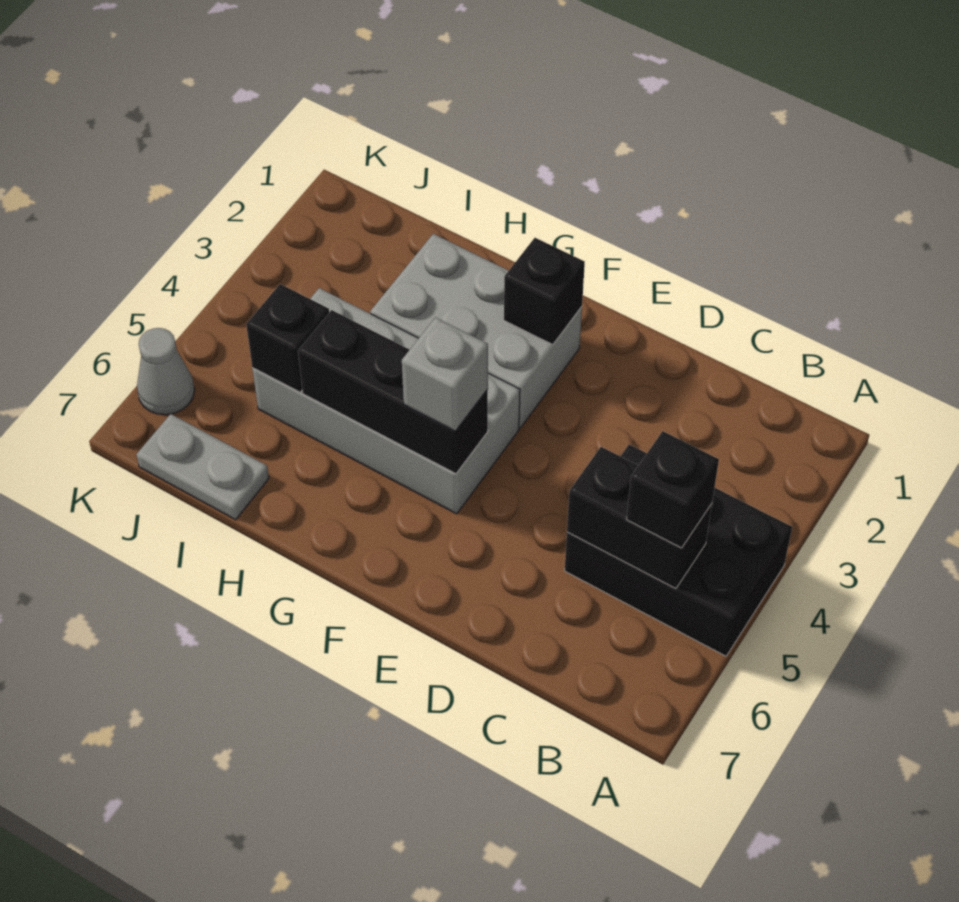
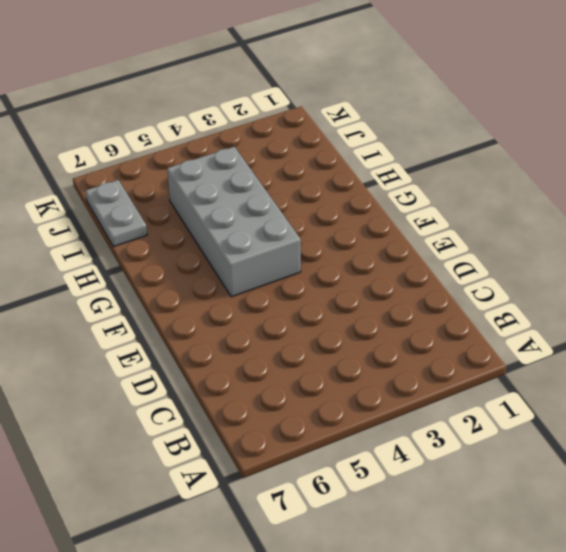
none -> black 2x3 brick [565,445,792,656]
none -> grey 2x3 brick [370,234,582,428]

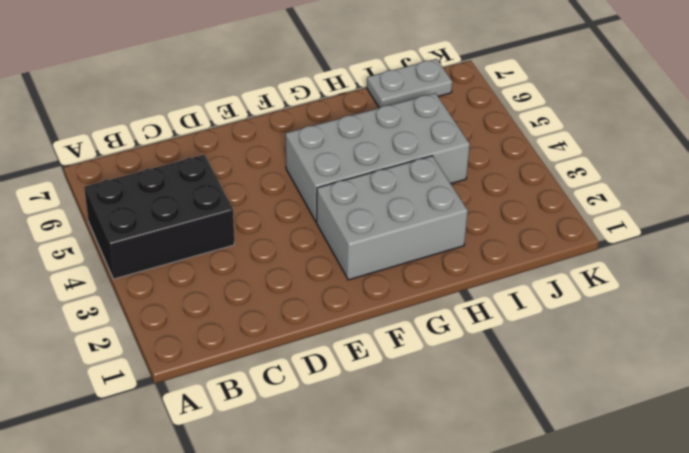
none -> grey 1x1 cone [137,328,195,415]
none -> black 1x2 brick [567,447,712,588]

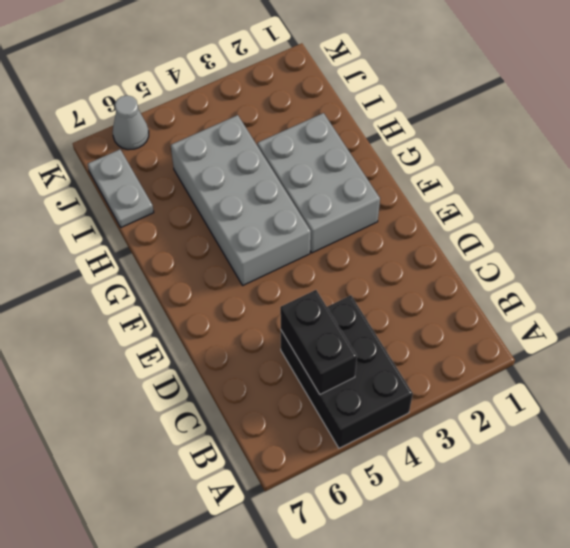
none -> black 1x1 brick [504,238,585,345]
none -> black 1x3 brick [298,310,488,474]

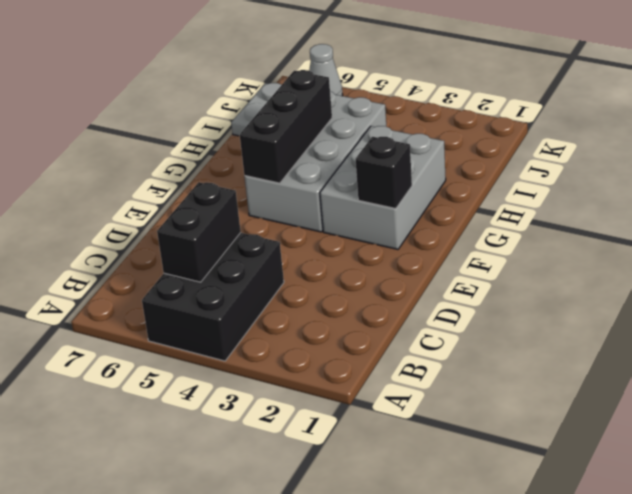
none -> black 1x1 brick [246,284,329,392]
none -> black 1x1 brick [626,431,719,548]

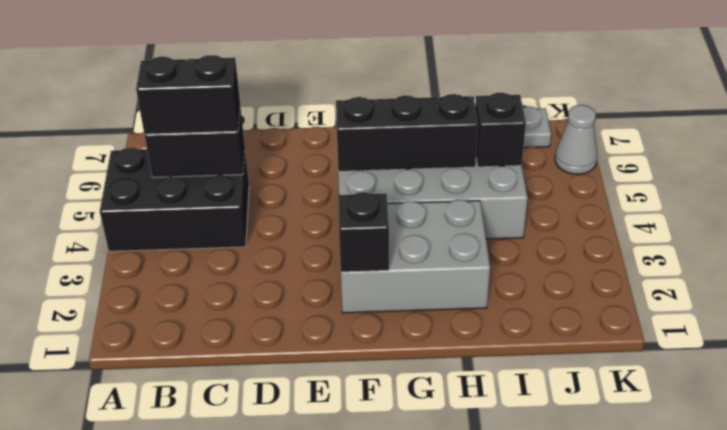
black 1x2 brick [136,55,240,134] -> black 1x1 brick [626,431,719,548]
none -> grey 1x1 brick [402,318,488,431]

